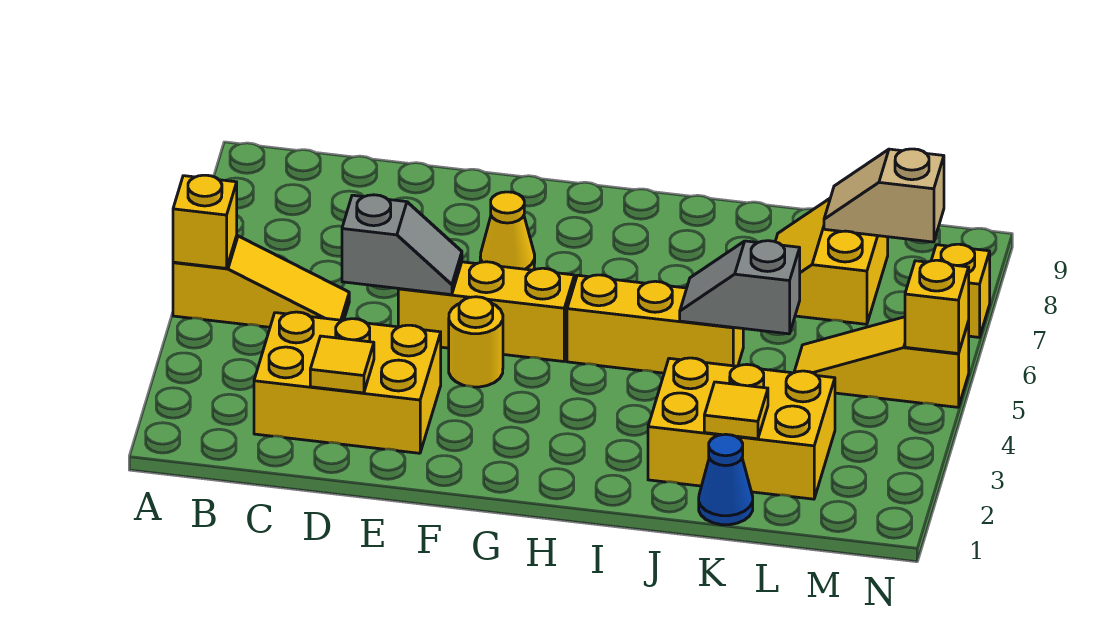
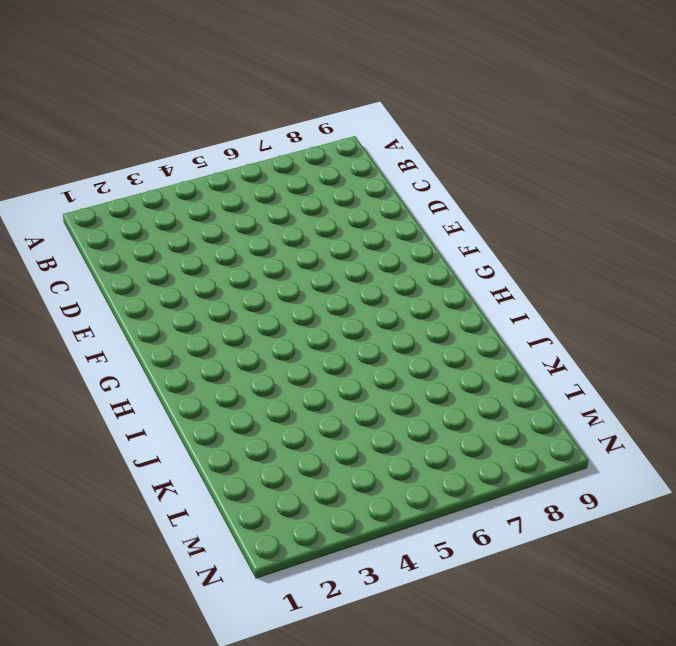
none -> yellow 1x3 slope [173,236,349,327]
none -> yellow 2x3 brick [254,312,441,453]
none -> yellow 1x3 brick [398,262,574,361]

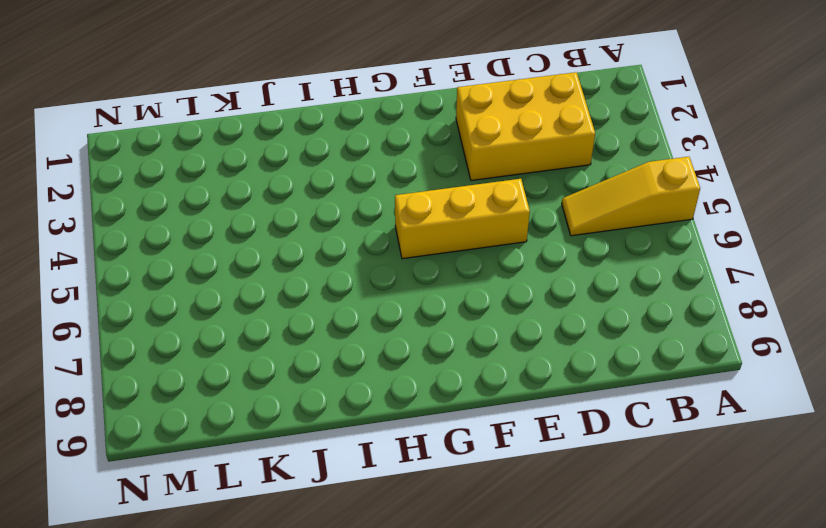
none -> yellow 1x1 round brick [449,297,503,387]
none -> yellow 1x1 cone [480,192,535,270]
none -> yellow 1x3 brick [567,275,743,373]

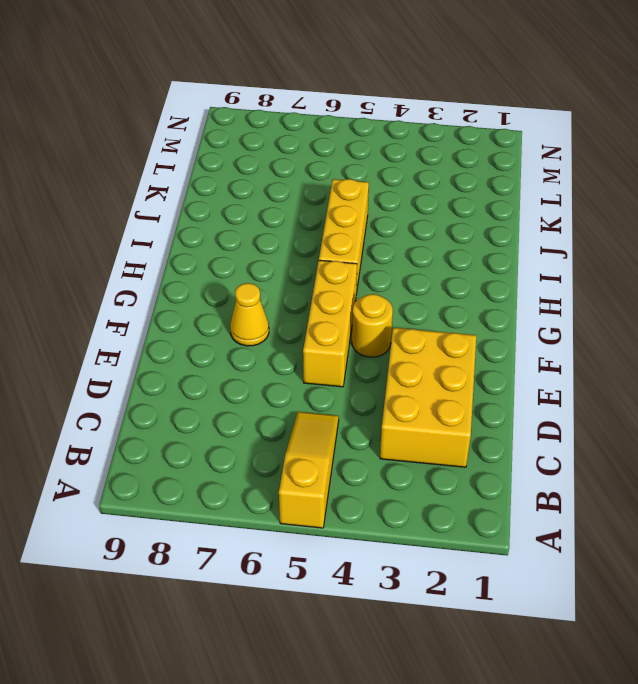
none -> yellow 2x3 brick [648,358,835,499]
none -> blue 1x1 cone [699,434,753,525]
none -> yellow 2x2 slope [775,199,888,324]

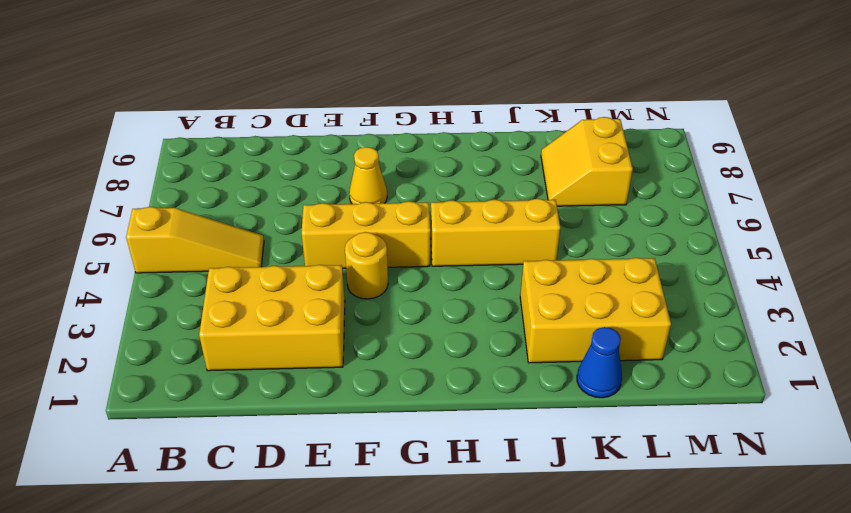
none -> yellow 1x3 slope [794,317,969,407]
none -> yellow 1x1 brick [931,244,990,337]
none -> yellow 1x1 brick [173,175,237,268]

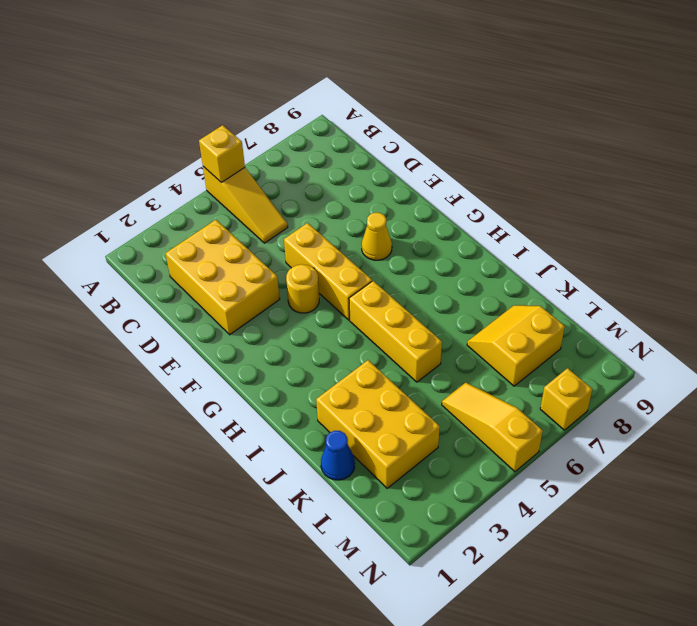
none -> yellow 1x1 tile [310,336,374,393]
none -> grey 1x2 slope [342,195,462,295]
none -> grey 1x2 slope [680,241,800,334]

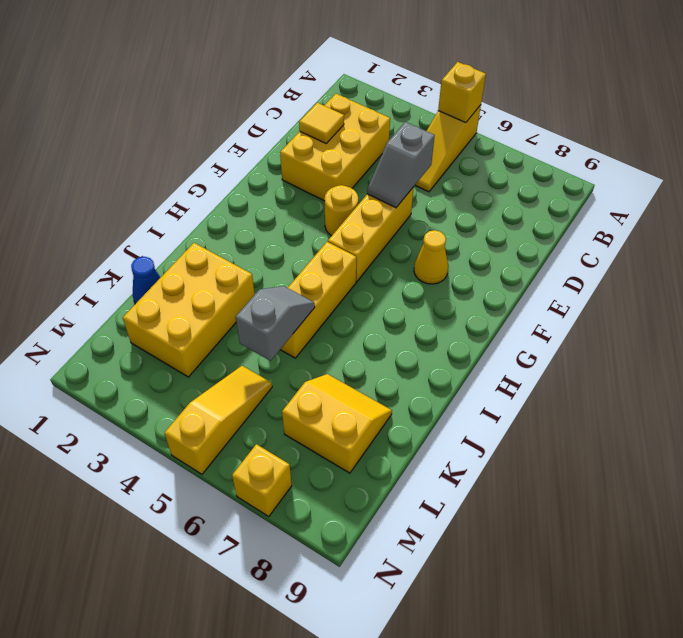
none -> yellow 1x1 tile [704,382,768,439]
none -> tan 1x2 slope [824,149,944,242]
none -> yellow 1x1 brick [905,260,969,354]

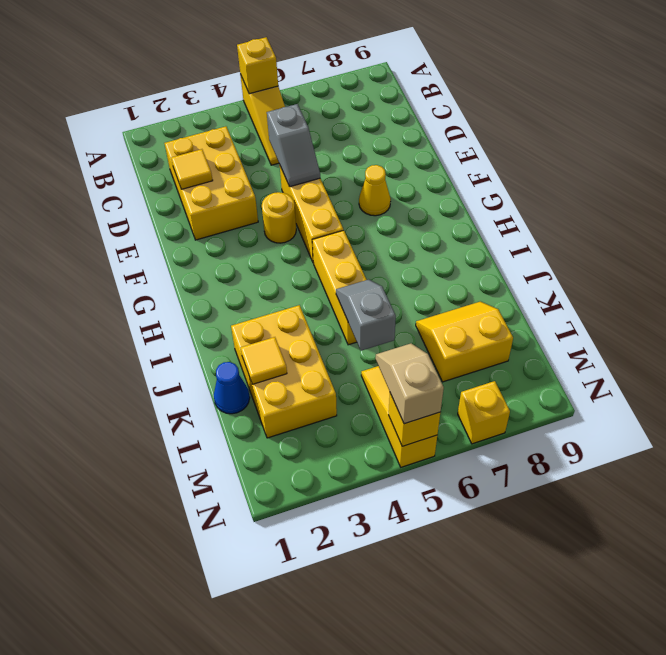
tan 1x2 slope [375,343,444,424] -> tan 1x2 slope moved to [824,149,944,242]

